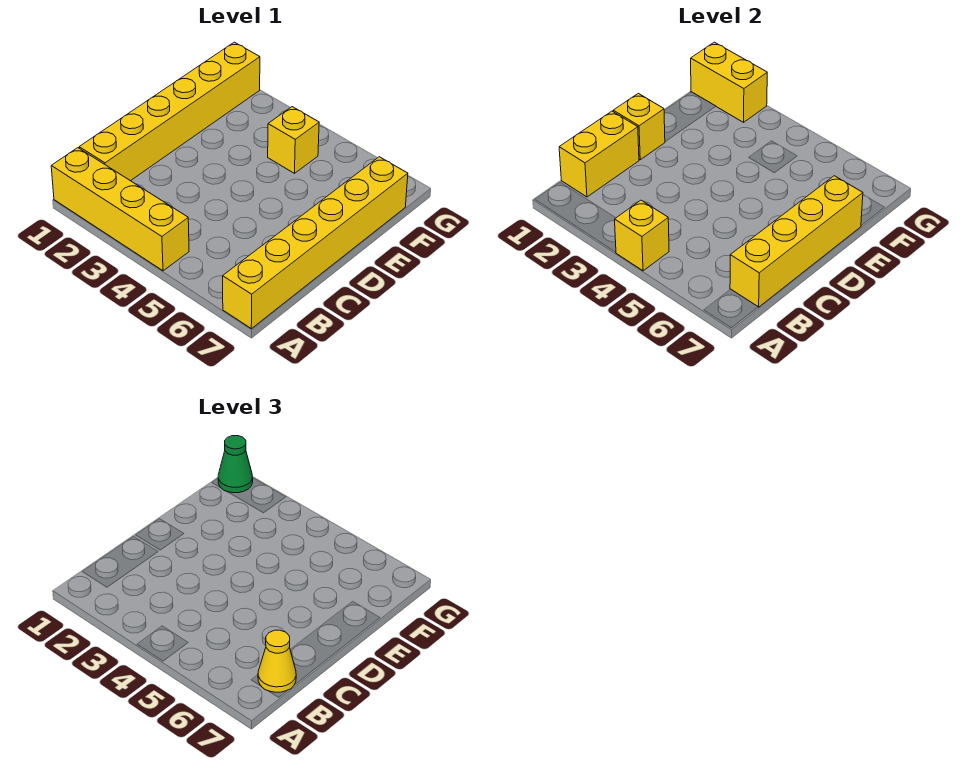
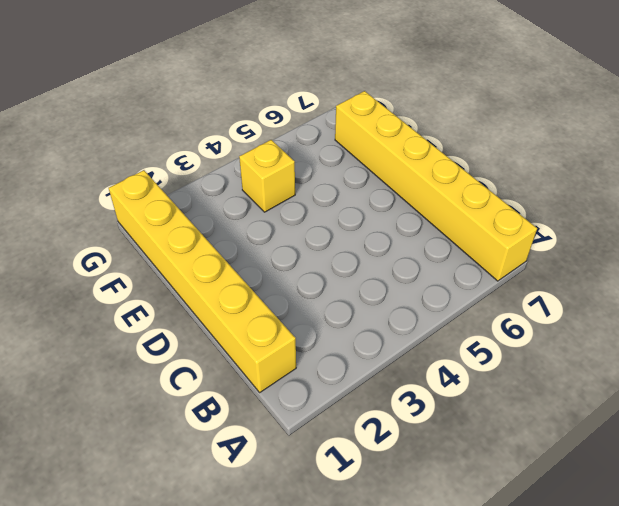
none -> yellow 1x4 brick [51,148,189,271]
none -> yellow 1x1 brick [615,200,669,271]

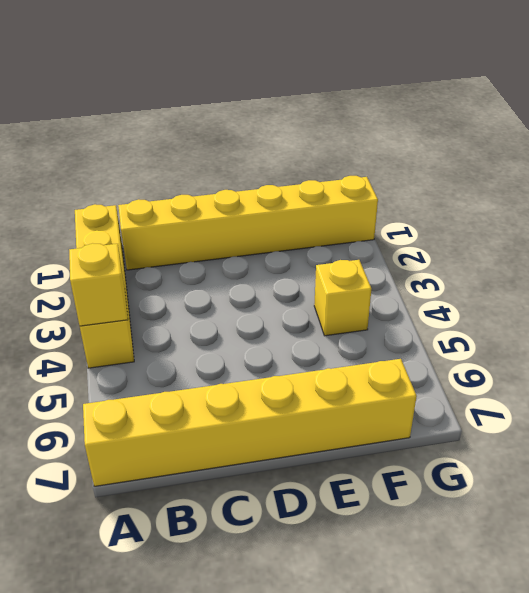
none -> yellow 1x2 brick [559,111,639,197]
none -> yellow 1x4 brick [730,176,863,307]

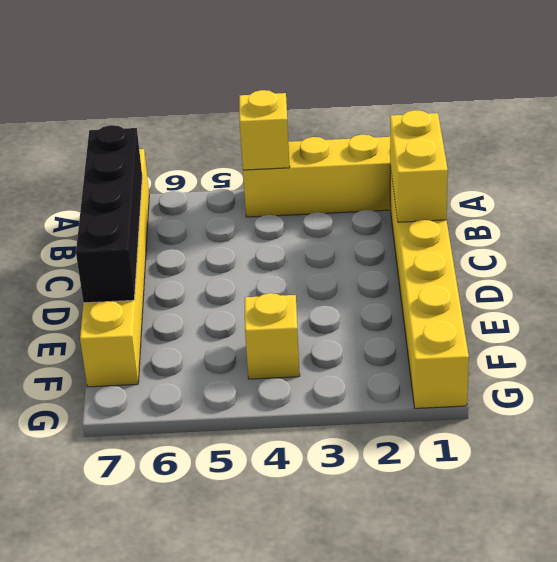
black 1x4 brick [76,125,142,303] -> yellow 1x4 brick [730,176,863,307]
none -> yellow 1x1 brick [613,93,665,160]
none -> yellow 1x2 brick [691,42,767,122]

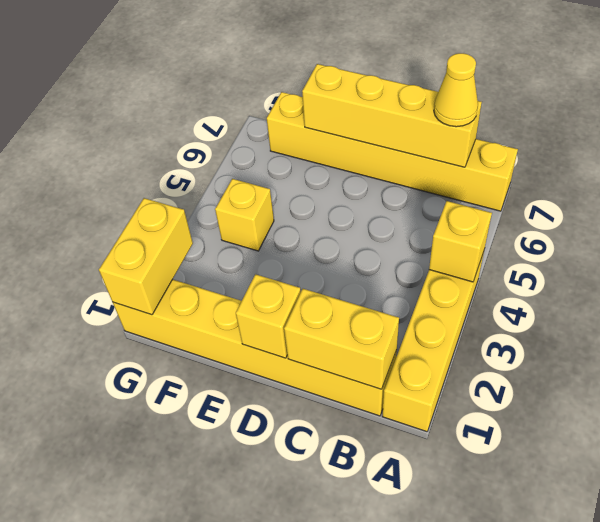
none -> green 1x1 cone [218,436,253,493]

